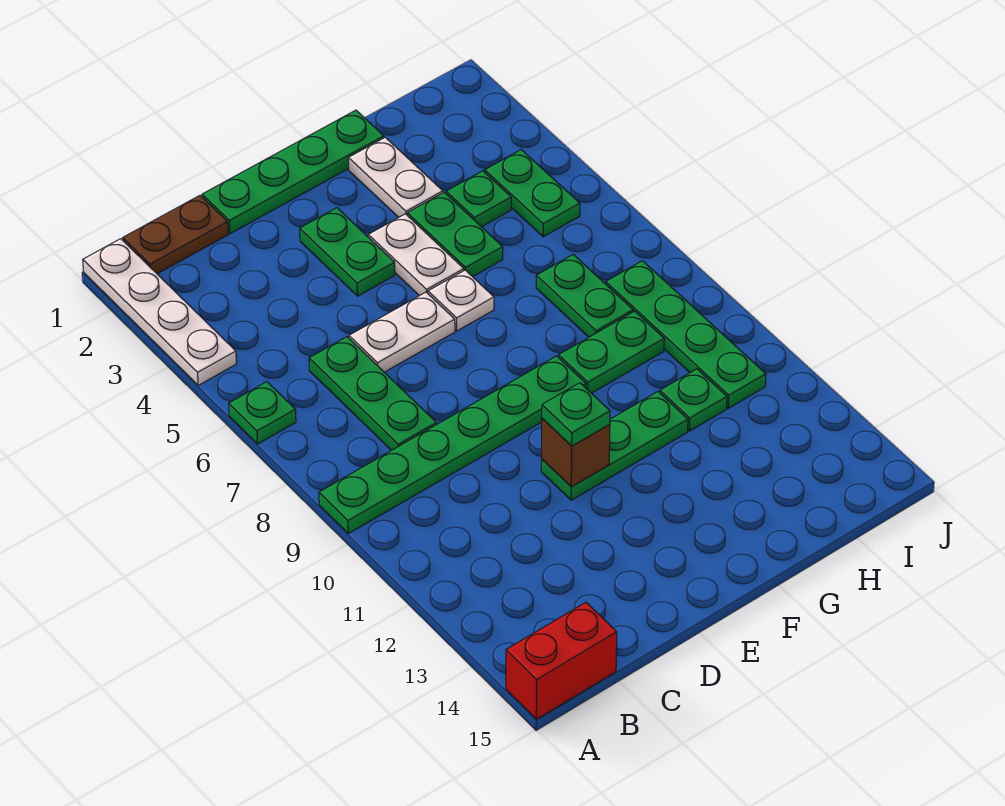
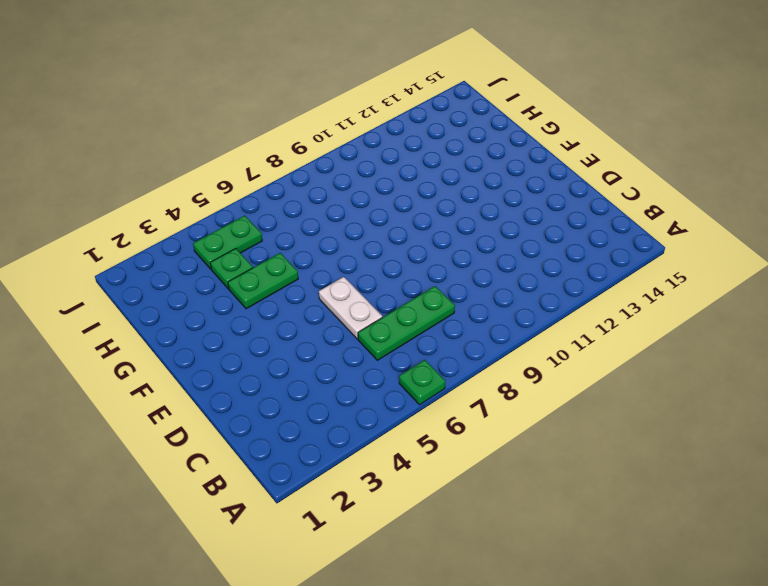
none -> white 1x4 plate [83,239,236,385]
none -> green 1x6 plate [319,356,586,534]
none -> red 1x2 brick [506,602,617,719]

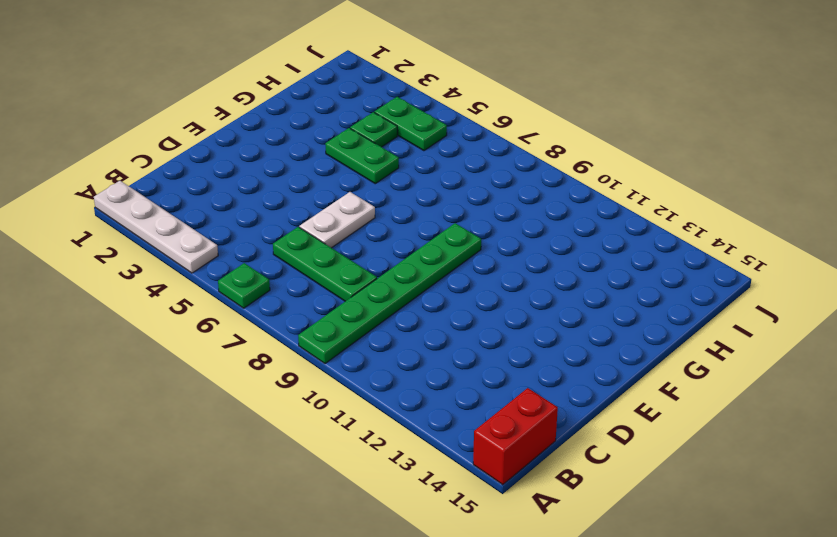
none -> brown 1x2 plate [123,196,228,274]
none -> green 1x4 plate [202,110,384,234]
none -> green 1x2 plate [300,208,395,296]

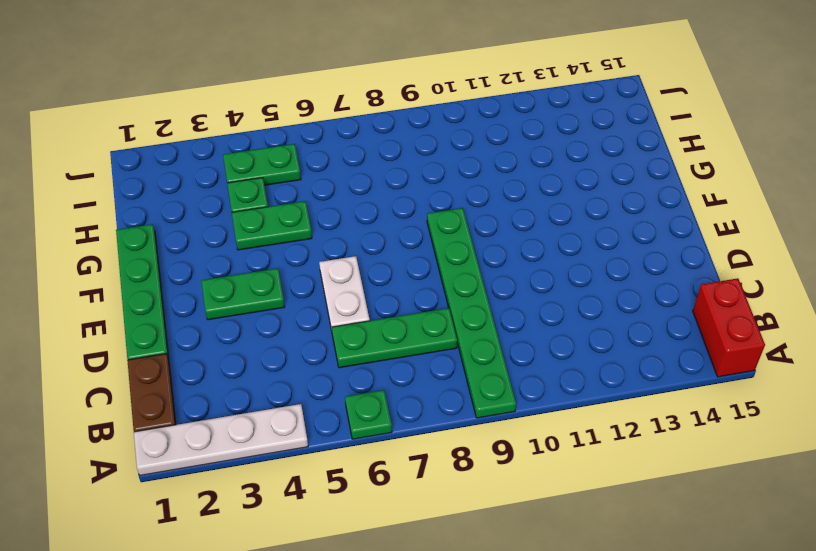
none -> green 1x3 plate [541,392,688,500]
none -> white 1x2 plate [368,214,464,296]
none -> white 1x1 plate [428,270,494,331]

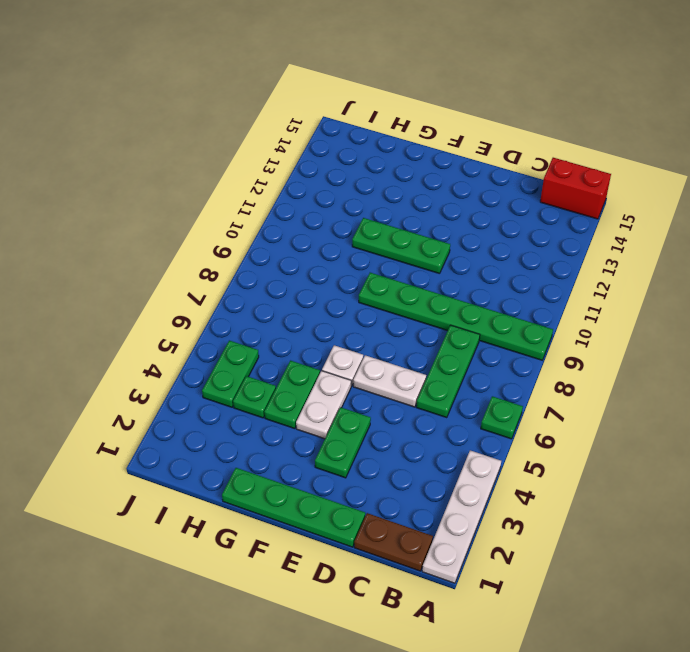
none -> white 1x2 plate [348,137,443,217]
none -> green 1x2 plate [559,311,664,393]
none -> green 1x2 plate [536,255,633,337]

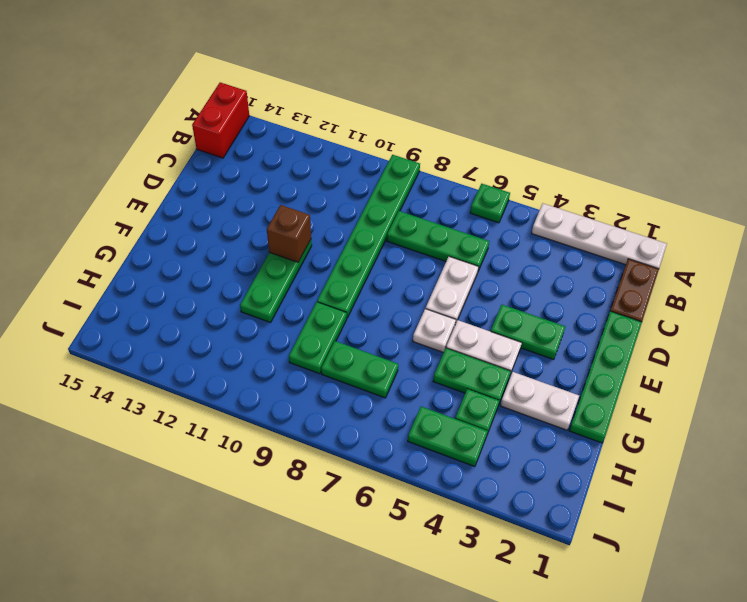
none -> green 1x1 plate [660,369,727,431]
none -> green 1x4 plate [606,261,766,408]
none -> green 1x1 plate [542,383,610,446]

